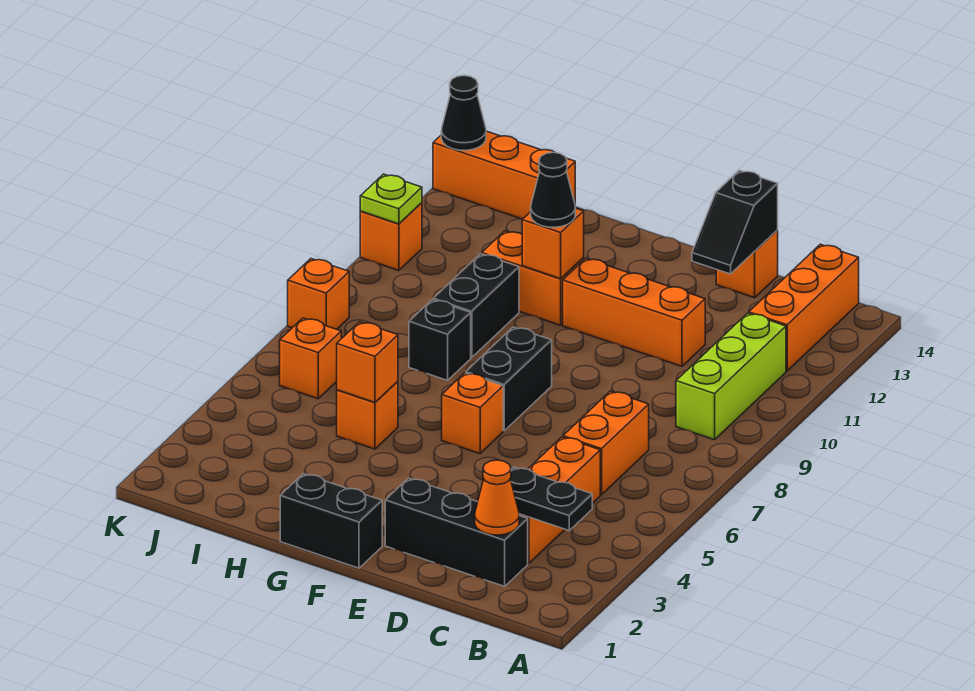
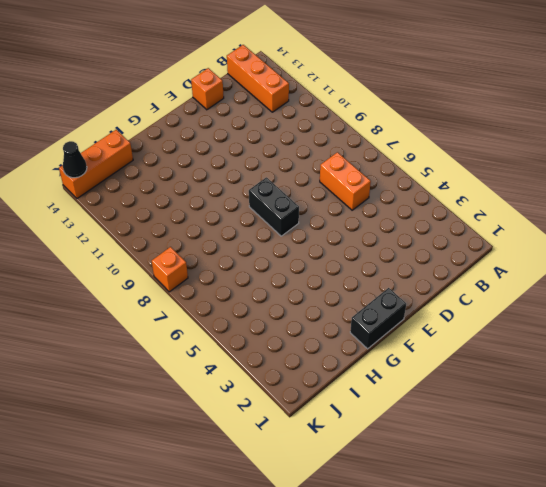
none -> lime 1x3 brick [676,313,786,440]
none -> black 1x3 brick [385,478,528,586]
none -> orange 1x3 brick [519,437,600,564]

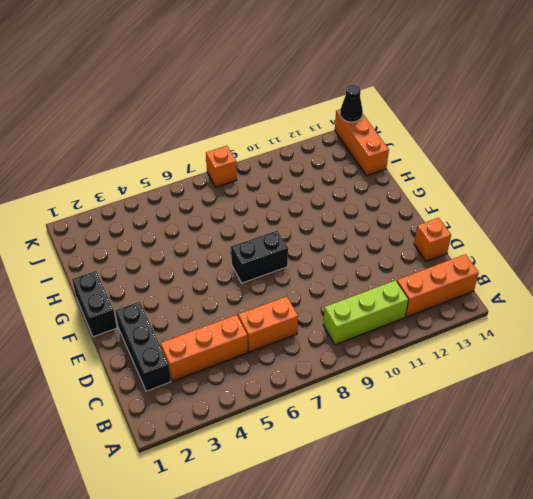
none -> orange 1x3 brick [563,258,705,366]
none -> orange 1x1 brick [442,373,503,454]
none -> orange 1x2 brick [482,231,584,325]

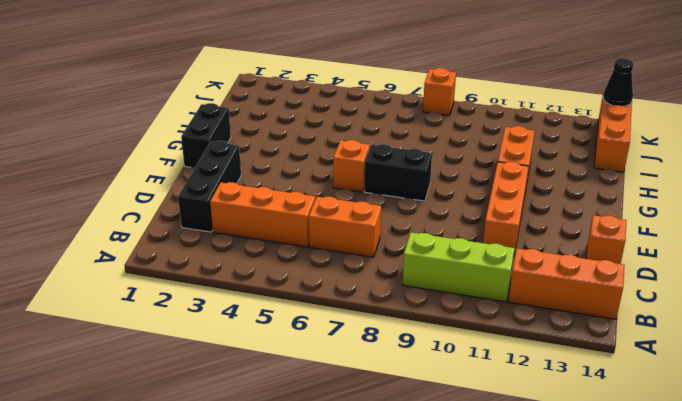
none -> orange 1x1 brick [337,381,398,449]
none -> black 1x1 brick [409,300,471,380]
none -> black 1x2 brick [433,254,519,358]

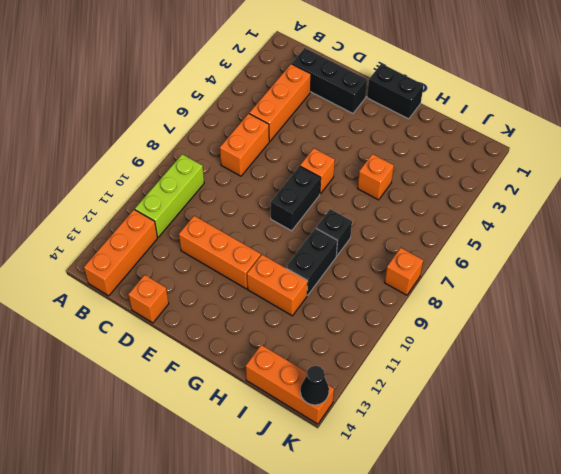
none -> orange 1x1 brick [280,318,341,399]
none -> orange 1x1 brick [360,203,422,271]
none -> black 1x2 plate [510,467,592,530]

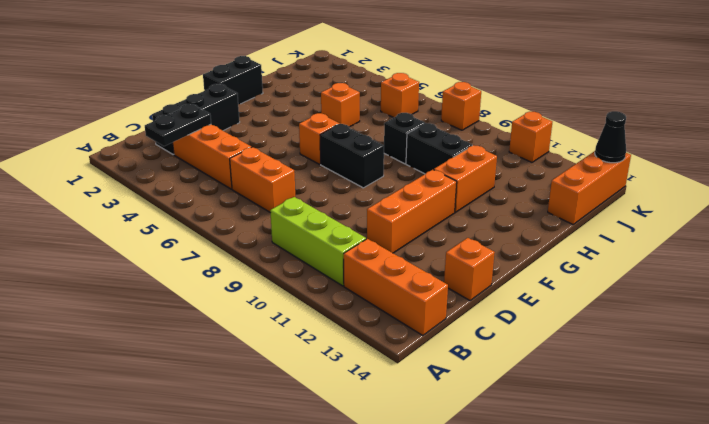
none -> orange 1x1 cone [475,460,519,535]
none -> black 1x2 slope [692,170,778,274]
none -> orange 1x1 brick [522,208,584,279]

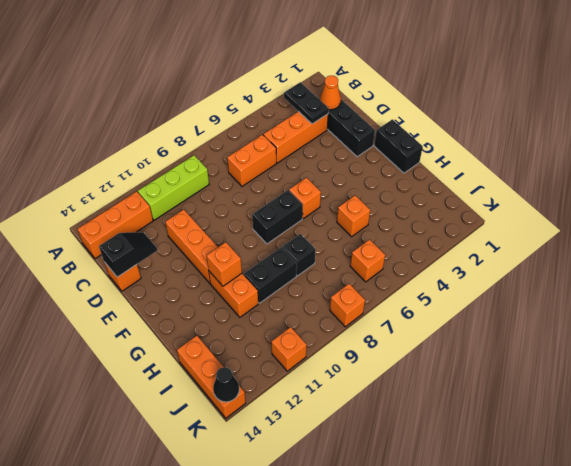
none -> orange 1x1 brick [337,322,398,402]
none -> lime 1x1 plate [360,174,422,224]
none -> black 1x1 cone [531,152,575,227]

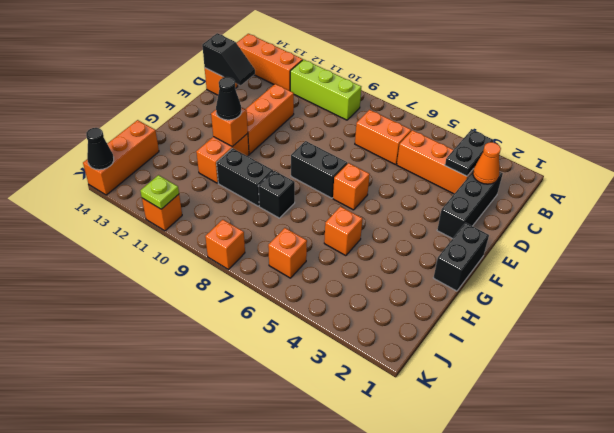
none -> orange 1x1 brick [337,322,398,402]

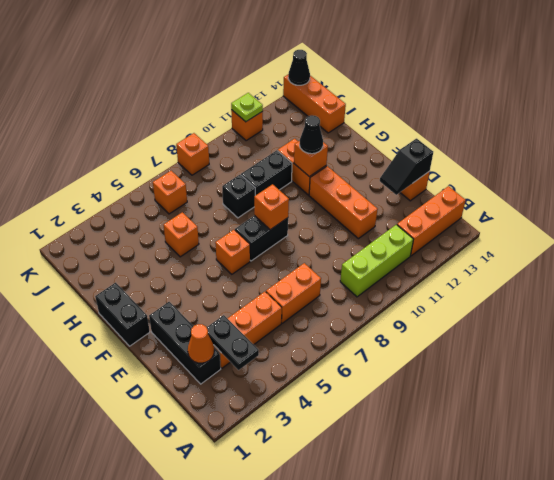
orange 1x1 brick [254,184,289,230] -> orange 1x1 brick moved to [337,322,398,402]

